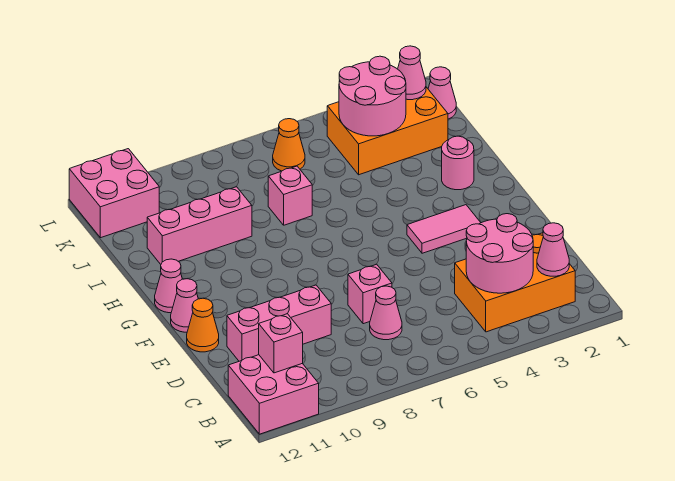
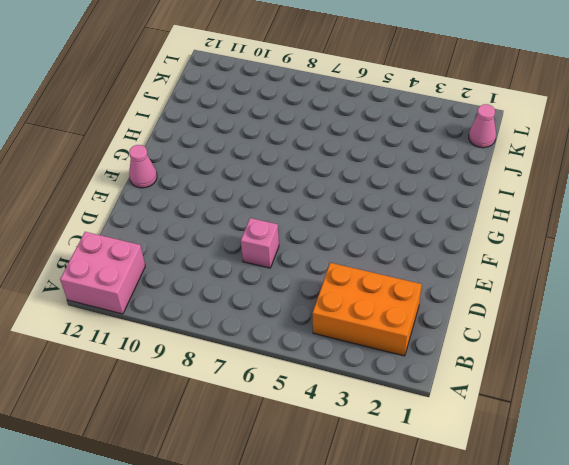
none -> pink 1x1 cone [370,286,402,340]
none -> pink 1x3 brick [227,285,331,361]
none -> orange 1x1 cone [187,298,219,352]

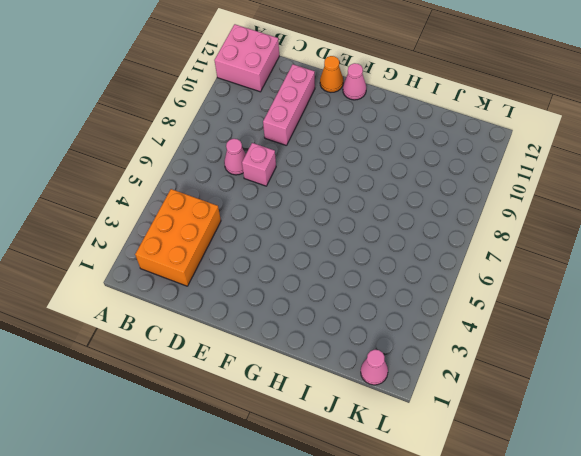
none -> pink 1x2 tile [407,205,481,253]
none -> pink 1x1 cone [155,259,182,313]
none -> pink 1x1 round brick [442,136,474,190]

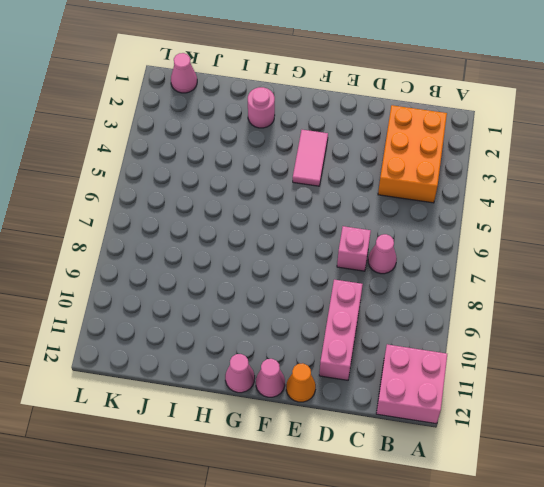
none -> pink 1x1 brick [268,166,312,225]
none -> pink 1x3 brick [147,187,252,264]
none -> orange 2x3 brick [327,87,448,175]

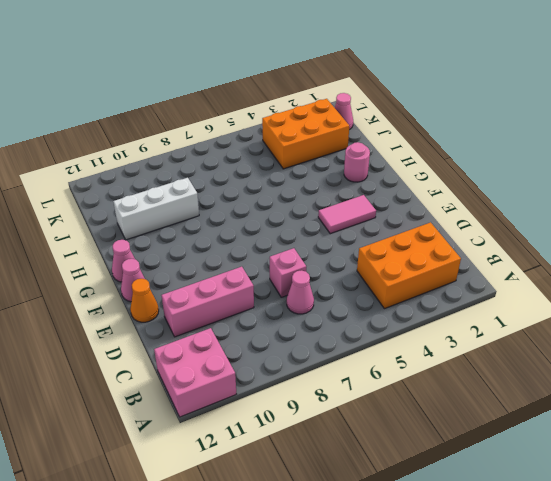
white 1x3 brick [113,178,199,240] -> pink 1x3 brick [147,187,252,264]
none -> pink 1x1 brick [268,166,312,225]
none -> orange 1x1 cone [273,119,305,171]
none -> pink 2x2 brick [69,149,159,238]

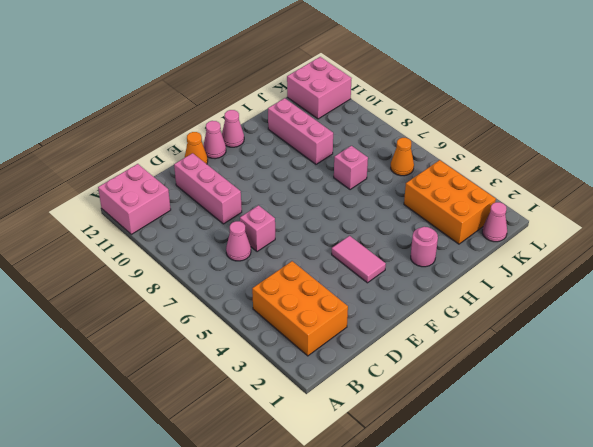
none -> pink 1x1 cone [537,223,569,276]
none -> pink 2x2 round brick [466,214,533,293]
none -> pink 1x1 brick [259,314,303,373]

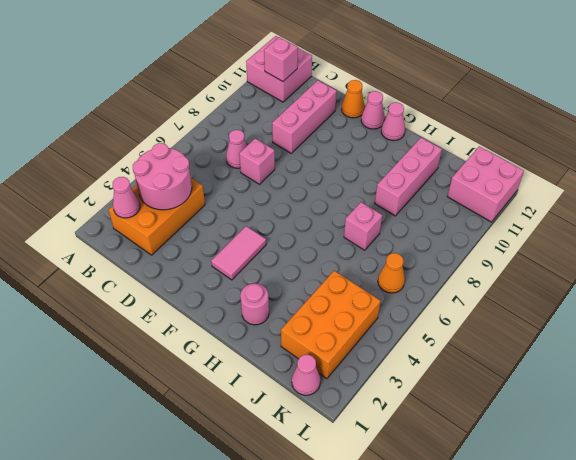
none -> pink 2x2 round brick [339,56,406,136]
none -> pink 1x1 cone [398,46,426,100]

